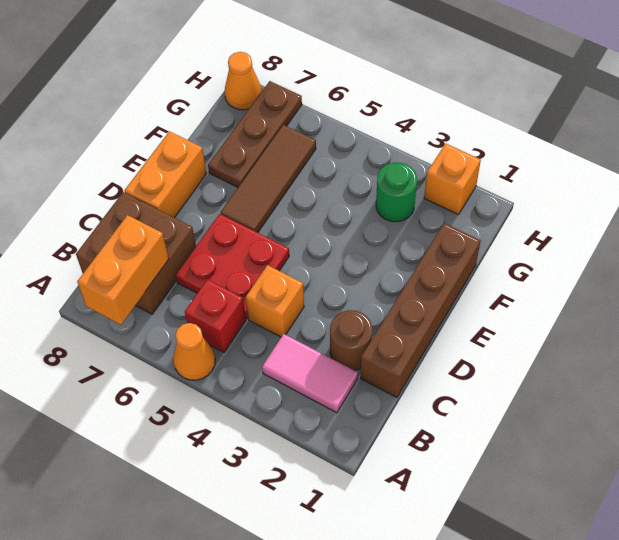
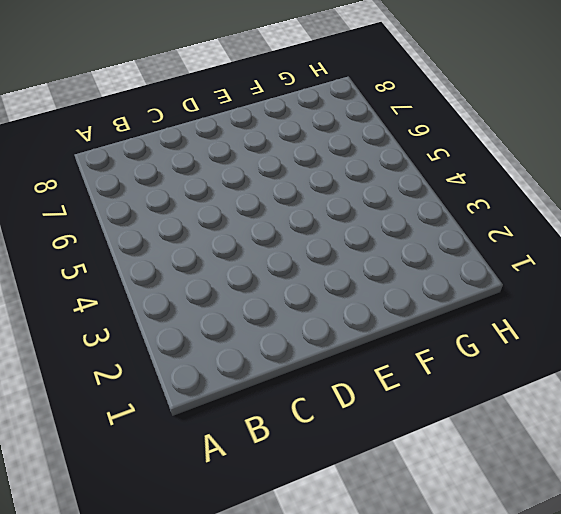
none -> orange 1x1 cone [173,323,215,380]
none -> pink 1x2 tile [262,334,358,413]
none -> red 1x1 brick [185,279,246,352]

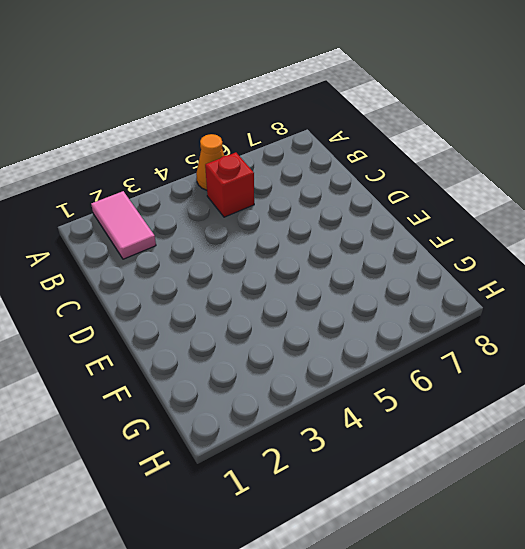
pink 1x2 tile [91,191,156,259] -> pink 1x2 tile turned to [262,334,358,413]
none -> brown 2x2 brick [76,192,196,314]
none -> brown 1x4 brick [360,223,481,397]
none -> brown 1x1 round brick [330,310,372,370]

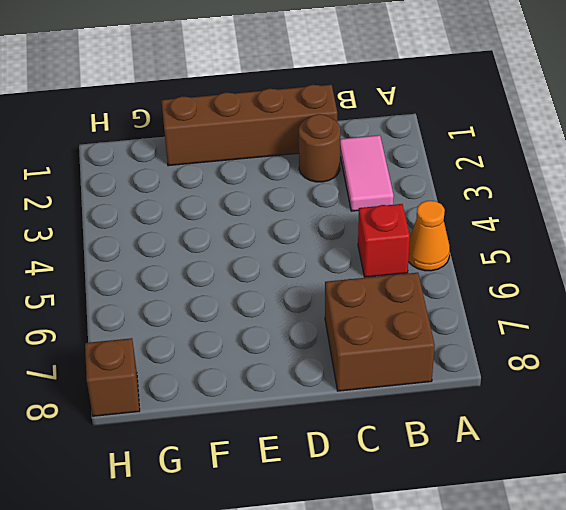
brown 1x1 brick [85,338,140,416] -> orange 1x1 cone [225,52,262,110]
none -> orange 1x1 brick [246,265,304,337]
none -> red 2x2 plate [176,214,289,319]
none -> orange 1x2 brick [124,131,207,218]

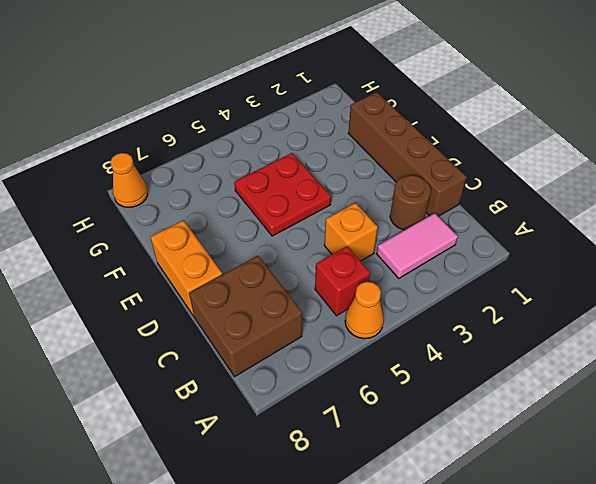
red 2x2 plate [234,153,331,236] -> red 2x2 plate moved to [176,214,289,319]
none -> brown 1x3 tile [221,125,316,233]
none -> brown 1x3 plate [208,81,302,187]
none -> green 1x1 round brick [376,162,417,222]

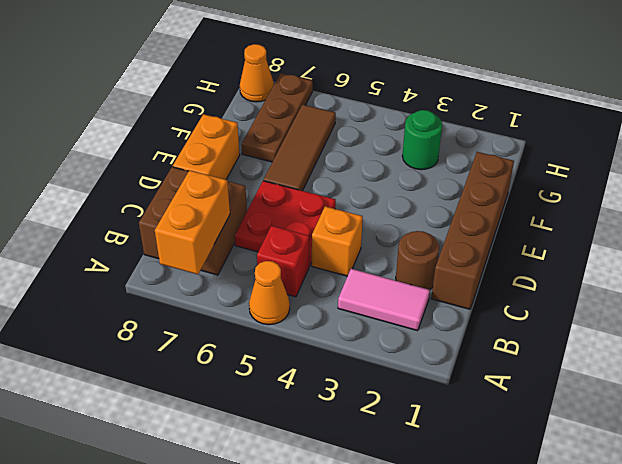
none -> orange 1x1 brick [424,143,481,215]

